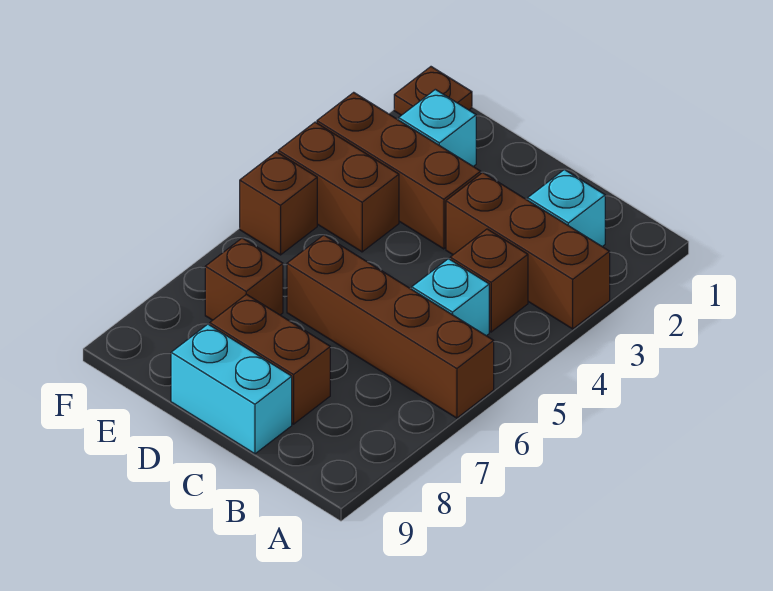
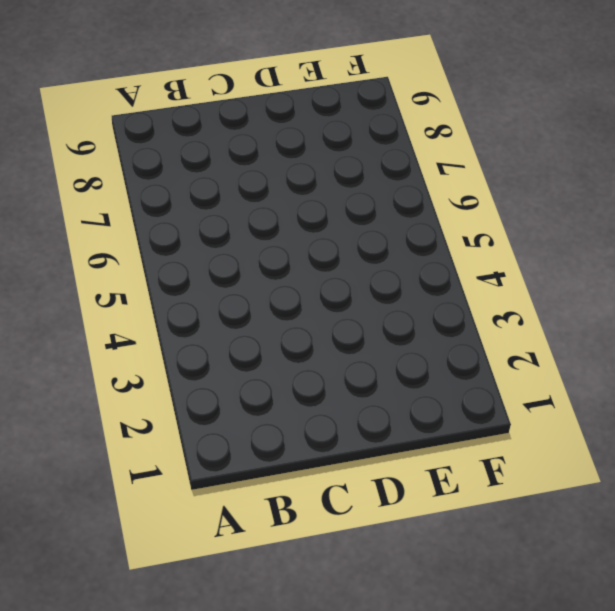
none -> brown 1x3 brick [446,173,610,329]
none -> brown 1x4 brick [287,235,494,418]
none -> cyan 1x1 brick [528,170,605,247]

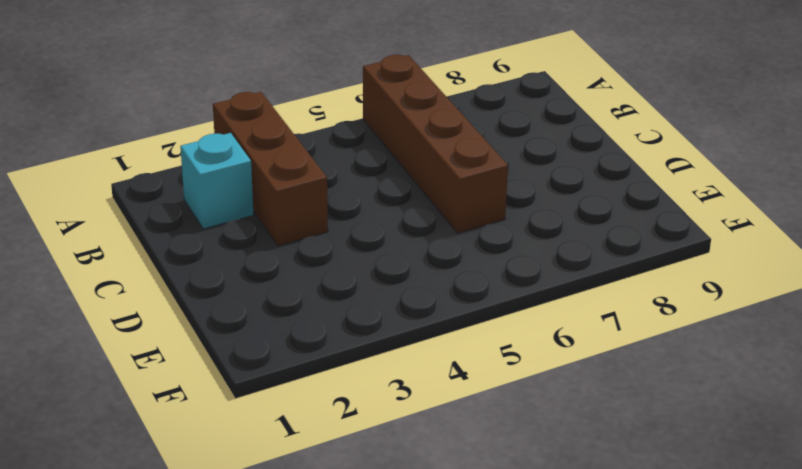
none -> brown 1x1 brick [450,229,528,332]
none -> cyan 1x1 brick [412,259,489,336]
none -> brown 1x2 brick [210,294,330,424]

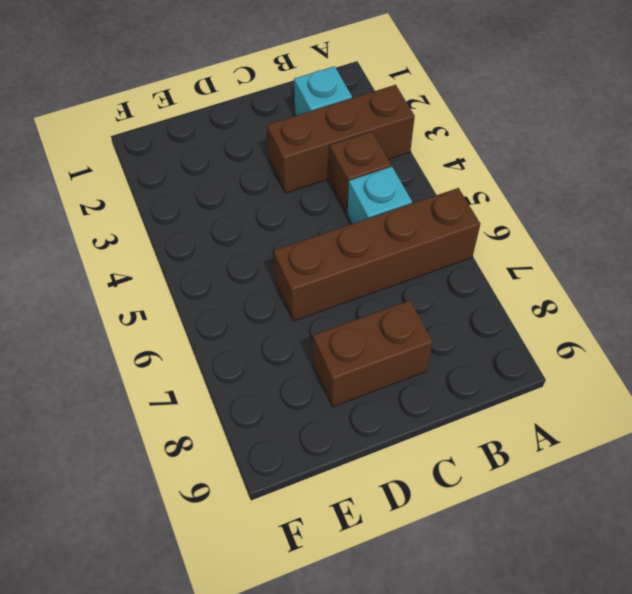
none -> cyan 1x2 brick [171,324,292,454]
none -> brown 1x3 brick [317,92,481,249]
none -> cyan 1x1 brick [399,89,476,167]

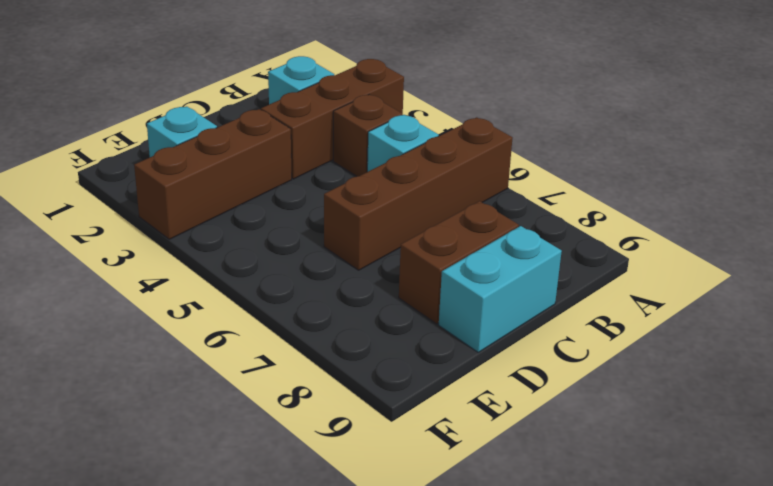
none -> brown 1x2 brick [278,122,399,252]
none -> brown 1x1 brick [205,238,283,320]
none -> brown 1x1 plate [394,67,472,115]

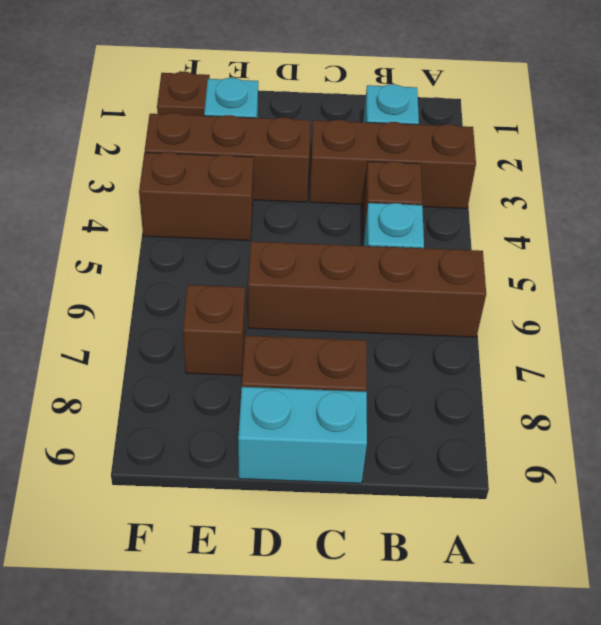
none -> brown 1x1 brick [240,152,317,255]

